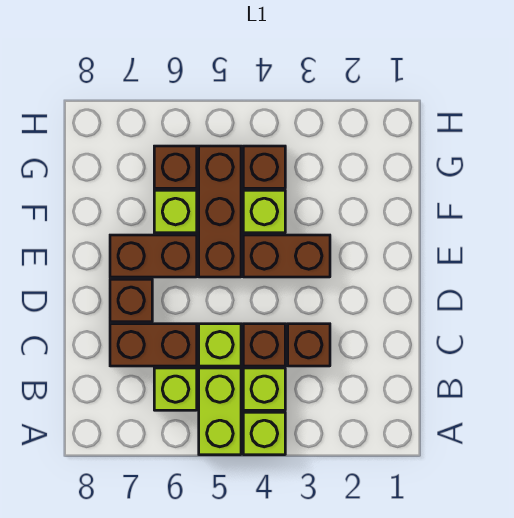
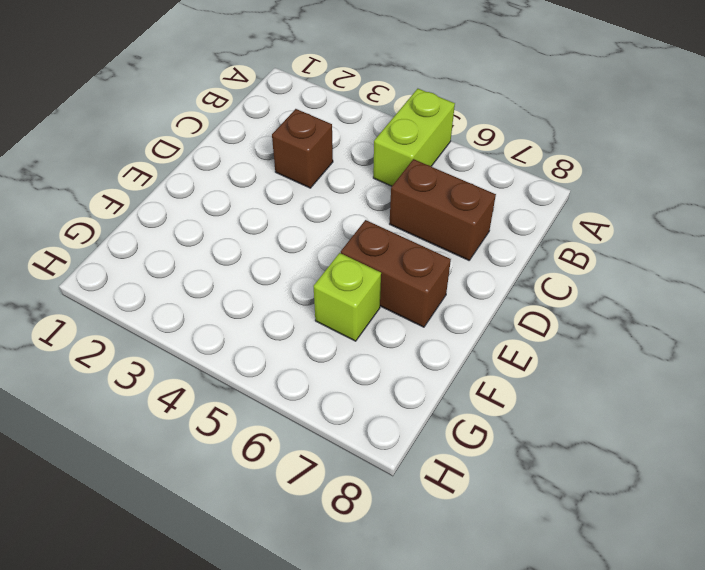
none -> lime 1x1 brick [243,412,285,455]
none -> lime 1x1 brick [243,368,285,410]
none -> lime 1x1 brick [154,368,197,410]

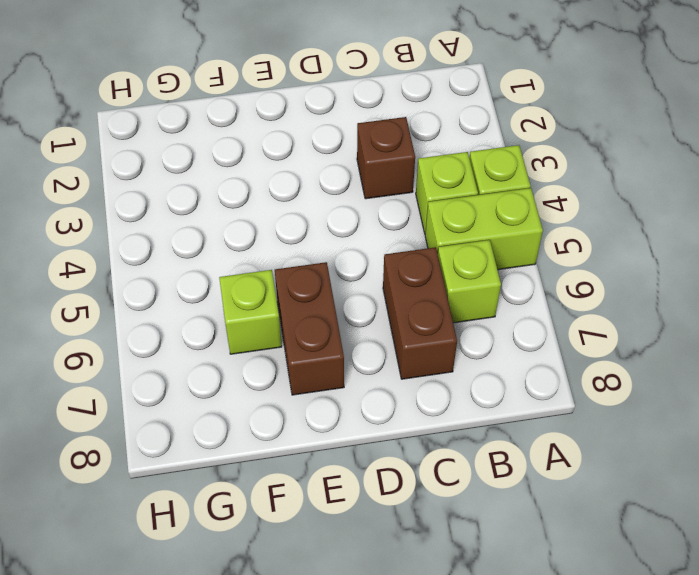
none -> brown 1x1 brick [243,324,285,366]
none -> lime 1x1 brick [199,324,241,366]
none -> brown 1x1 brick [110,279,152,322]

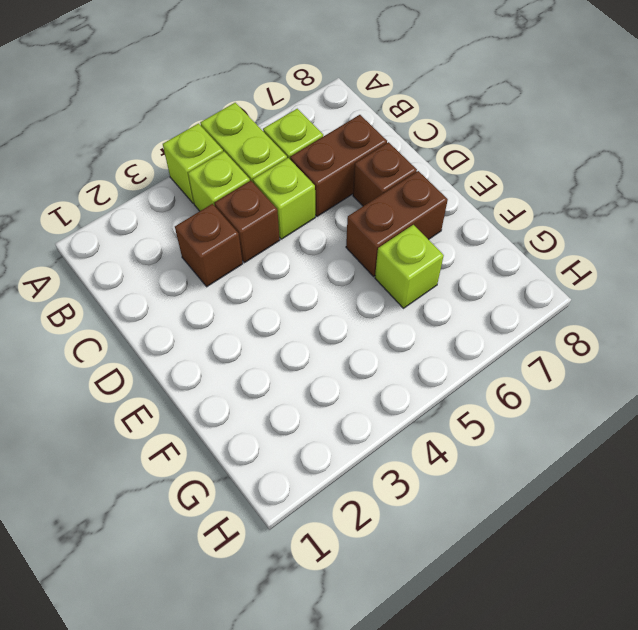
none -> brown 1x2 brick [243,235,330,277]
none -> brown 1x3 brick [199,146,241,277]
none -> lime 1x1 brick [243,190,285,233]

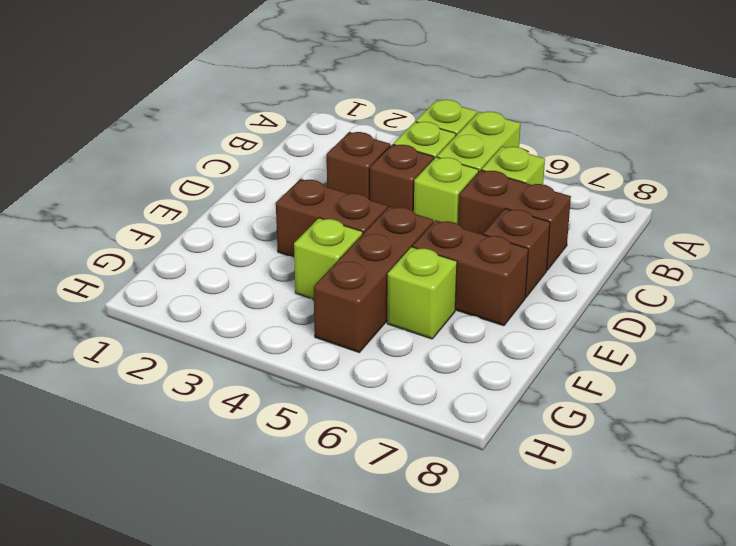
none -> brown 1x1 brick [243,146,285,188]
none -> brown 1x1 brick [154,146,197,188]

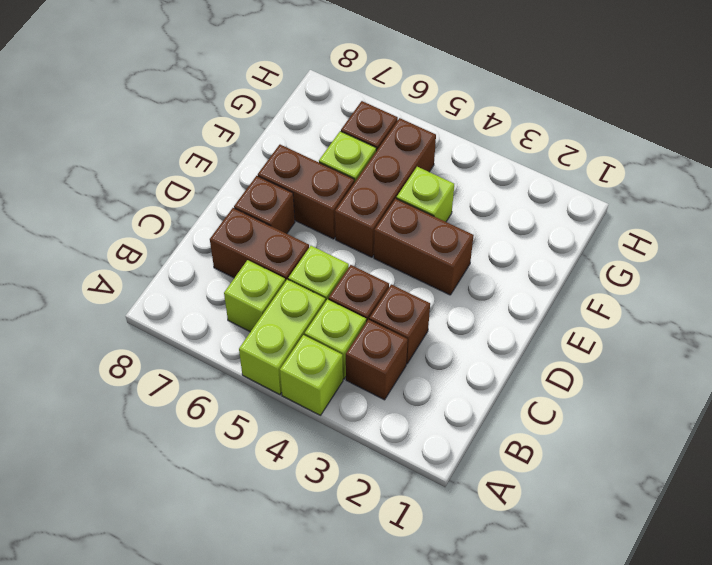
brown 1x1 brick [346,320,408,400] -> brown 1x1 brick moved to [243,146,285,188]

